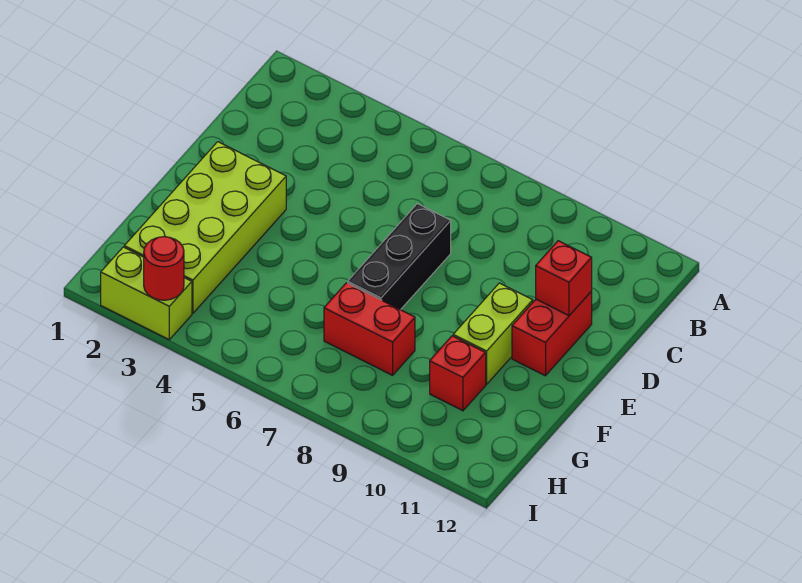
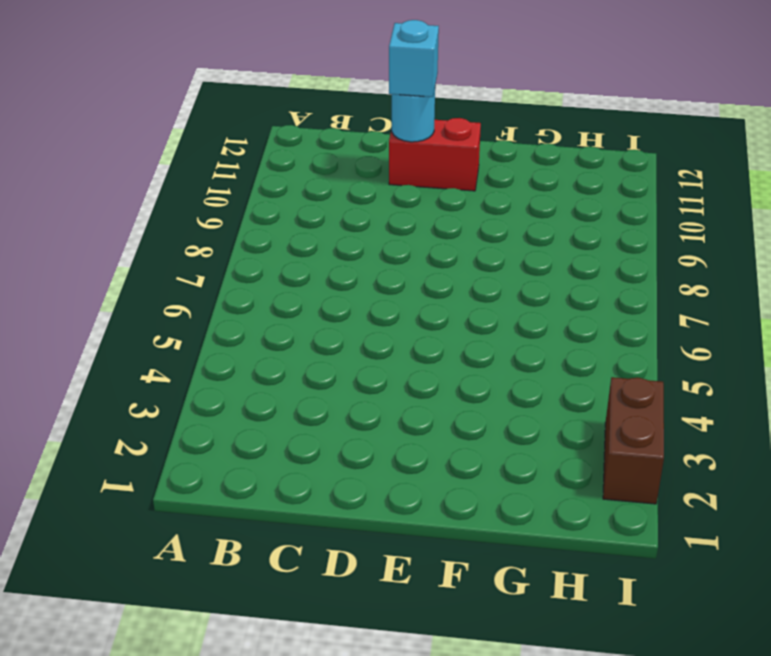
cyan 1x1 round brick [392,89,435,142] -> red 1x1 brick [536,241,592,316]
cyan 1x1 brick [389,20,439,97] -> none
brown 1x2 brick [603,377,664,504] -> lime 1x2 brick [101,247,192,340]
none -> black 1x3 brick [348,204,451,310]
none -> lime 2x4 brick [124,142,286,313]

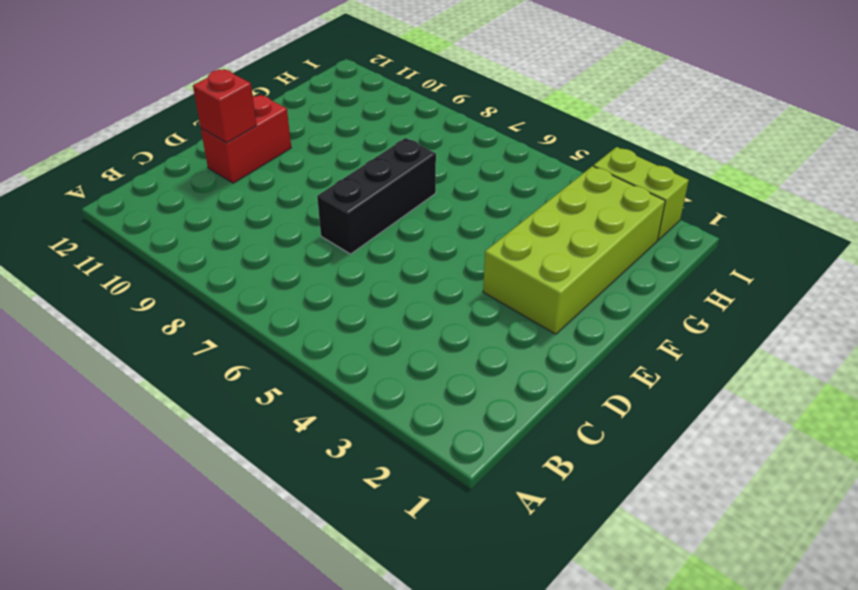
none -> lime 1x2 brick [453,283,533,384]
none -> red 1x2 brick [324,283,415,375]

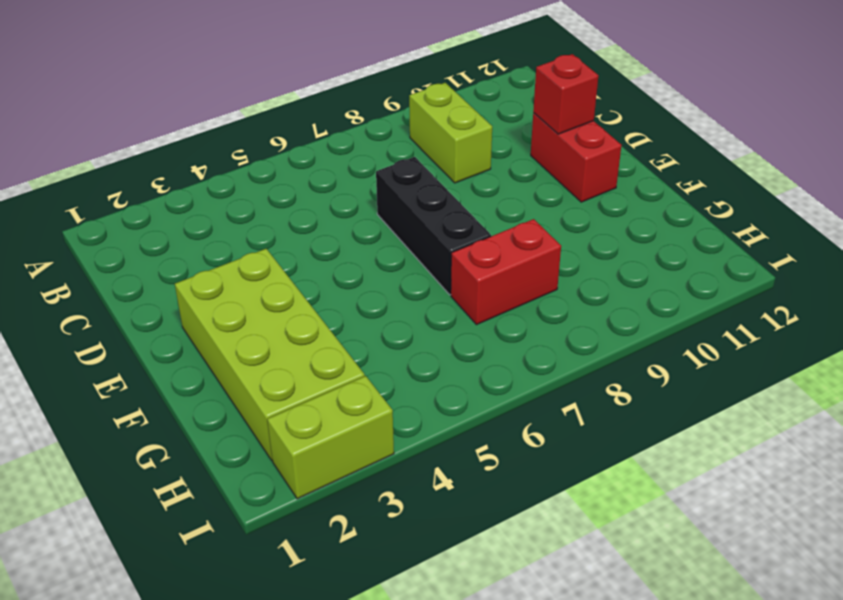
lime 1x2 brick [409,83,492,183] -> lime 1x2 brick moved to [453,283,533,384]
none -> red 1x1 brick [430,336,486,411]
none -> red 1x1 round brick [144,236,184,300]

